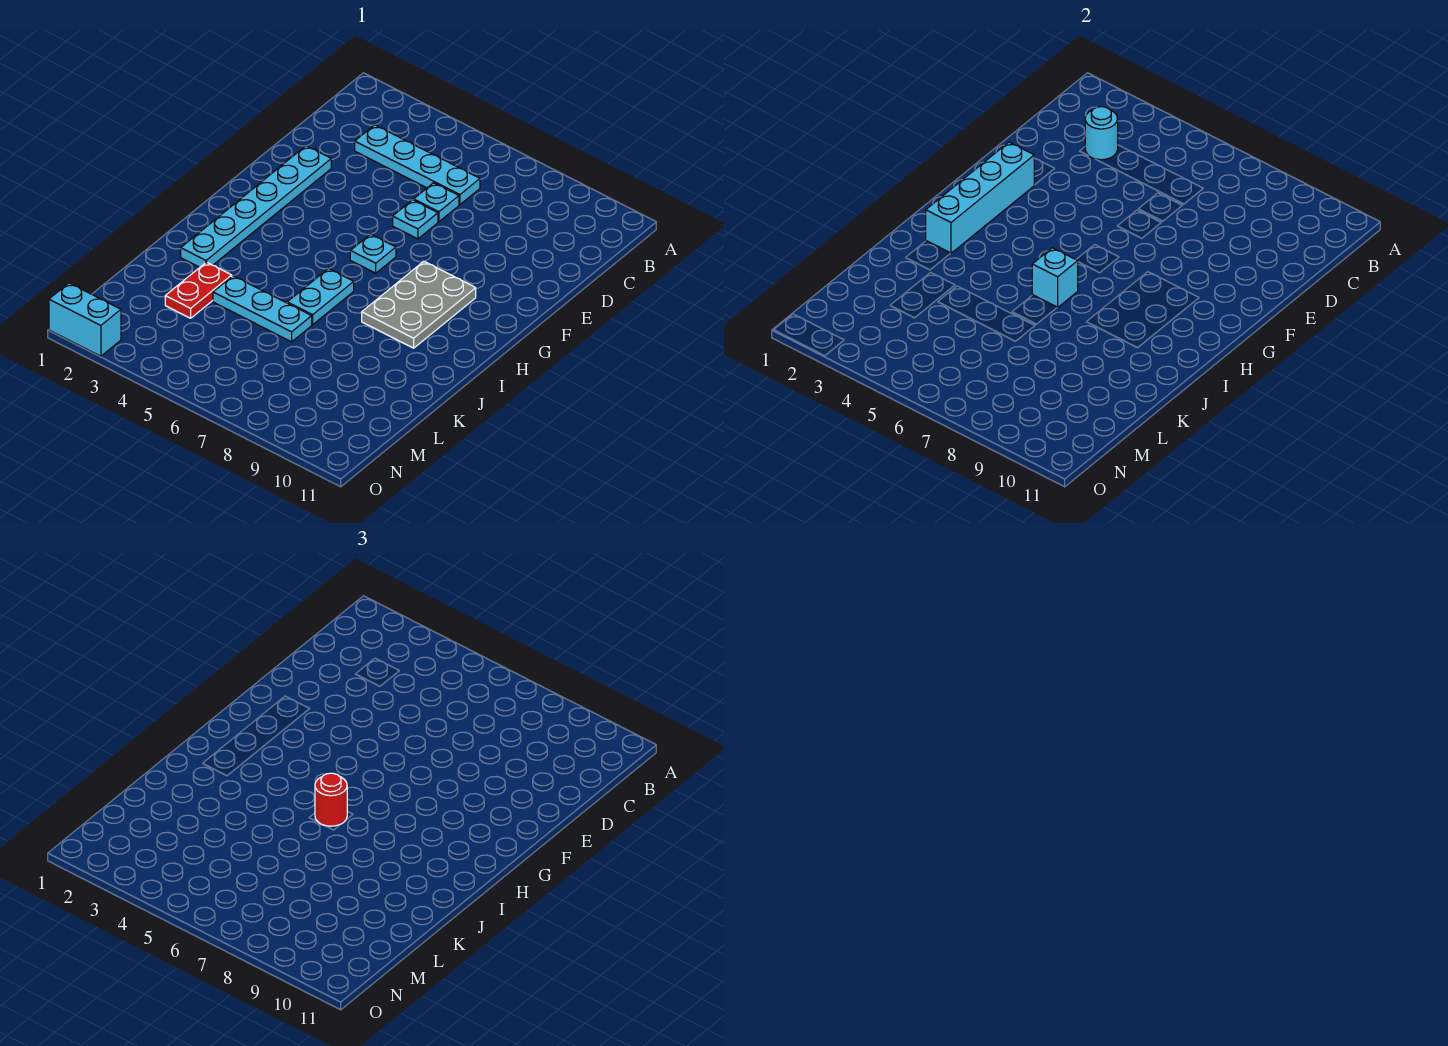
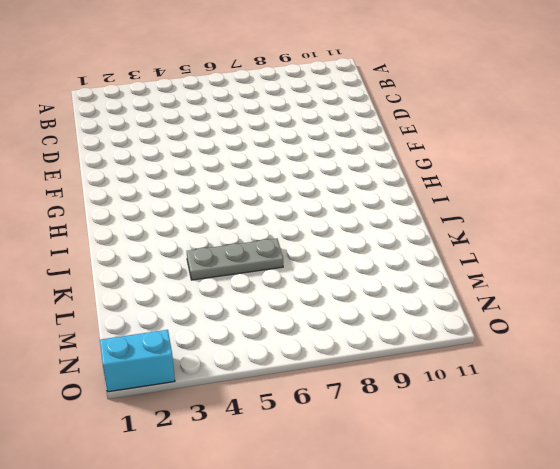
grey 1x3 plate [187,239,283,280] -> cyan 1x3 plate [213,276,312,342]
none -> cyan 1x4 plate [355,125,480,205]
none -> cyan 1x1 plate [414,183,459,222]
none -> cyan 1x6 plate [181,146,331,267]

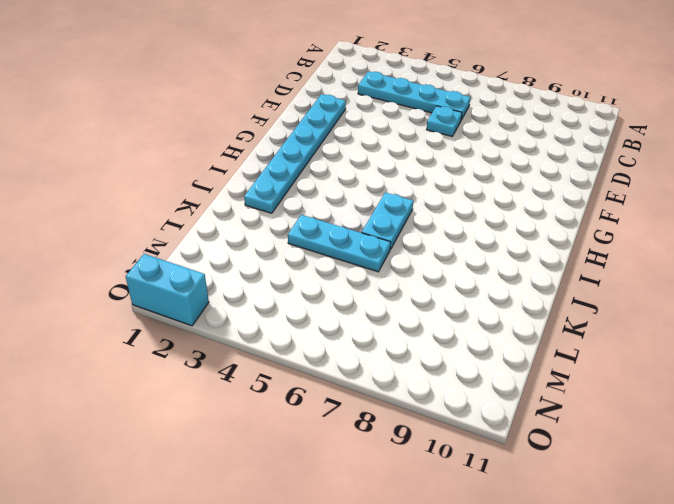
none -> cyan 1x1 plate [393,200,438,239]
none -> cyan 1x1 plate [350,234,396,273]
none -> grey 2x3 plate [362,261,476,348]

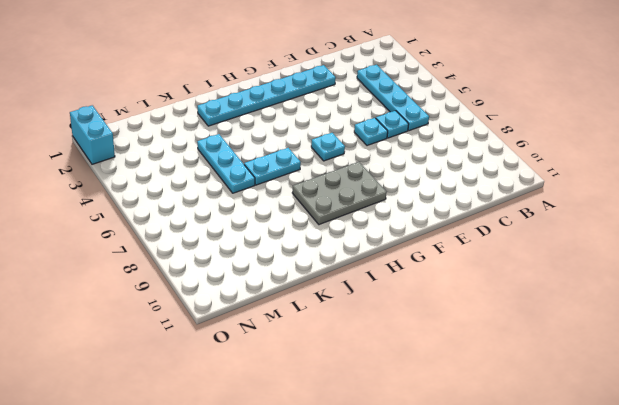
none -> red 1x2 plate [165,262,232,318]
none -> cyan 1x1 round brick [1085,107,1118,160]
none -> cyan 1x4 brick [926,142,1034,253]

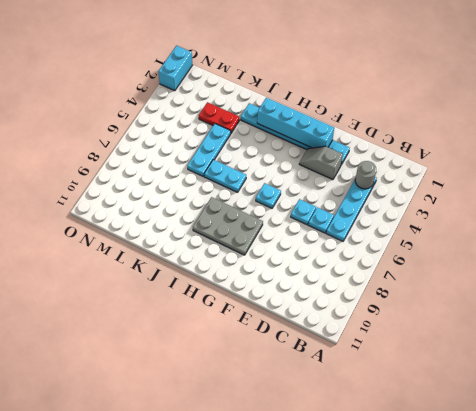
grey 1x1 round brick [355,161,376,189] -> cyan 1x1 round brick [1085,107,1118,160]
grey 1x2 slope [299,146,343,180] -> none
none -> cyan 1x1 brick [1032,248,1078,308]
none -> red 1x1 round brick [315,773,347,826]

